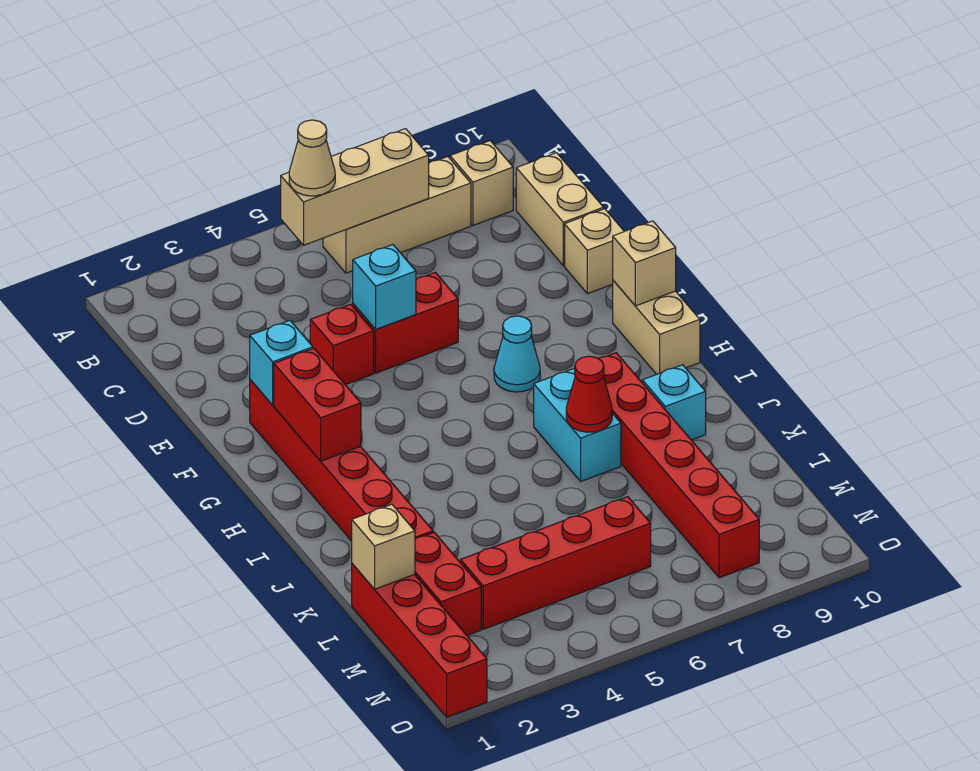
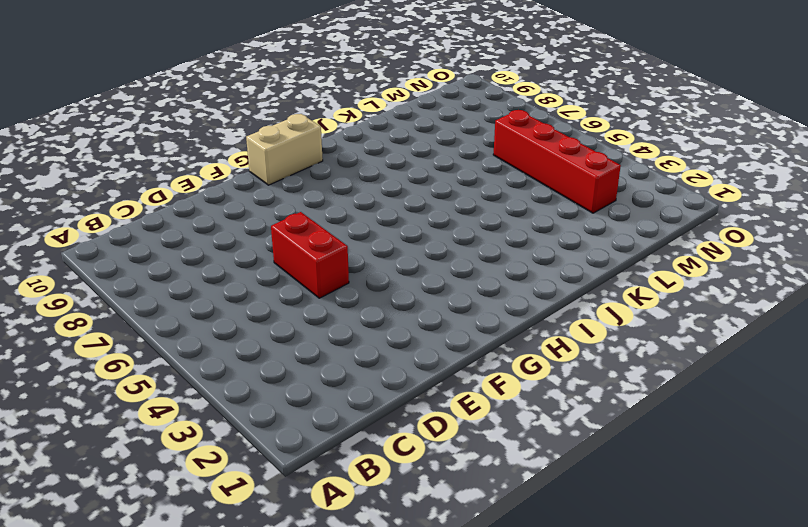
none -> tan 1x3 brick [323,157,471,273]
none -> tan 1x1 brick [450,141,513,225]
none -> tan 1x2 brick [516,153,604,266]

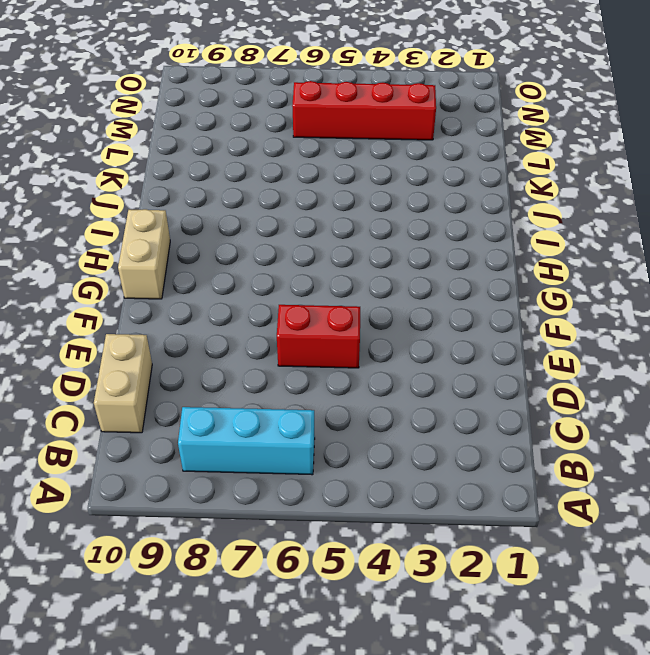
cyan 1x3 brick [178,407,315,475] -> tan 1x3 brick [323,157,471,273]
none -> tan 1x1 brick [450,141,513,225]
none -> red 1x1 brick [310,304,374,385]
none -> tan 1x1 brick [565,209,624,294]

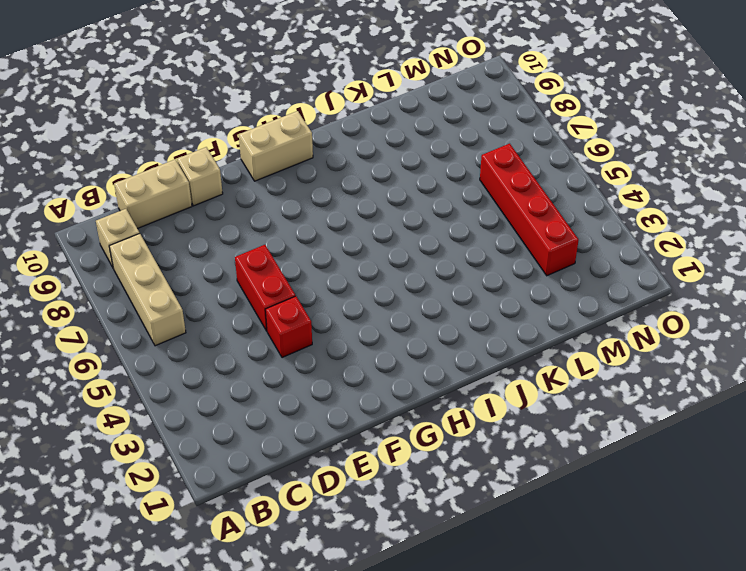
none -> red 1x6 brick [250,380,433,541]
none -> cyan 1x1 cone [494,316,540,392]
none -> cyan 1x2 brick [534,369,621,481]

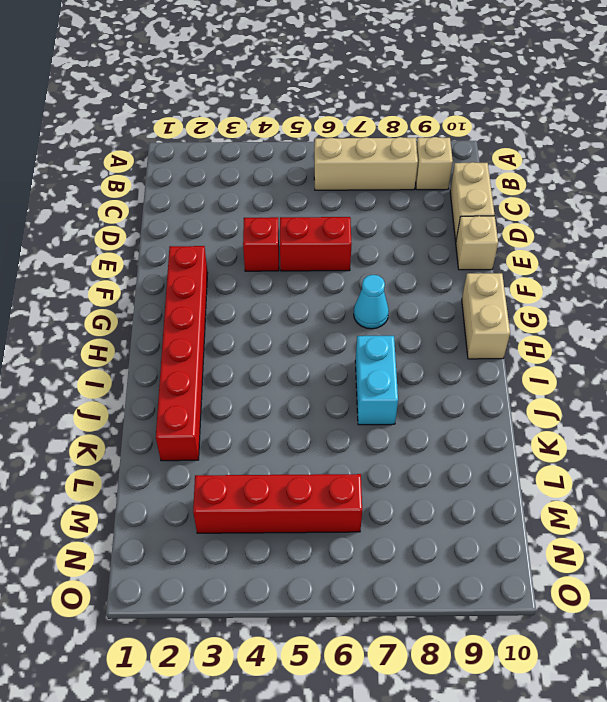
none -> red 1x6 brick [599,353,759,578]
none -> cyan 1x1 brick [642,365,706,440]
none -> red 1x4 brick [352,564,487,717]

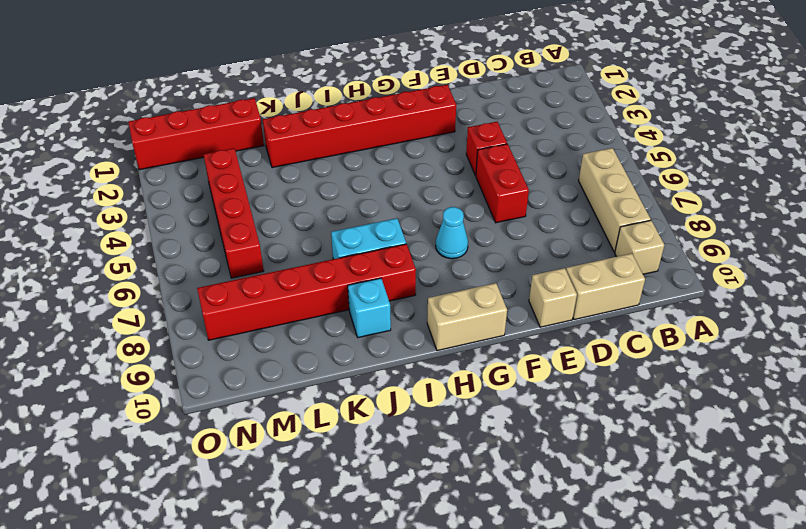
none -> red 1x2 brick [415,532,481,635]
none -> tan 1x3 brick [281,129,429,245]
none -> cyan 1x1 brick [353,245,416,329]

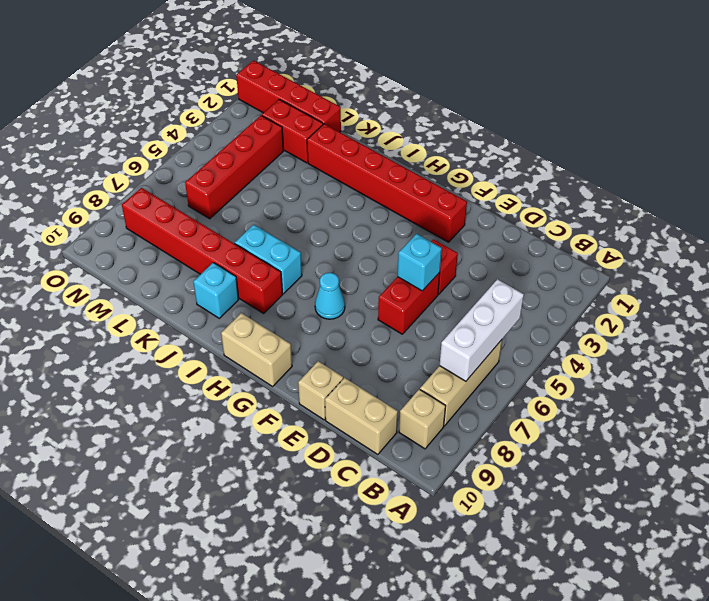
white 1x3 brick [440,279,524,381] -> tan 1x3 brick [281,129,429,245]
none -> cyan 1x1 brick [250,320,313,405]
none -> red 1x2 brick [274,348,361,461]
none -> tan 1x1 brick [613,221,676,306]

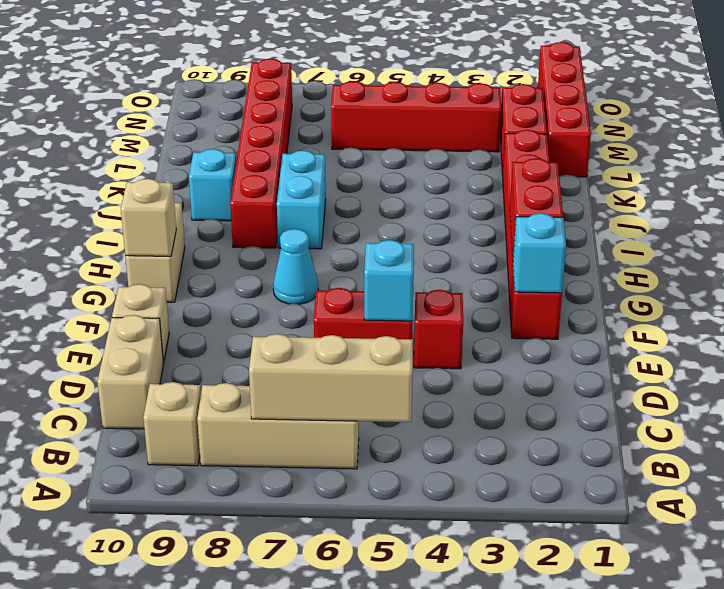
none -> red 1x1 cone [566,356,612,432]
none -> tan 1x1 brick [352,504,415,589]
none -> tan 1x1 cone [289,120,335,196]

